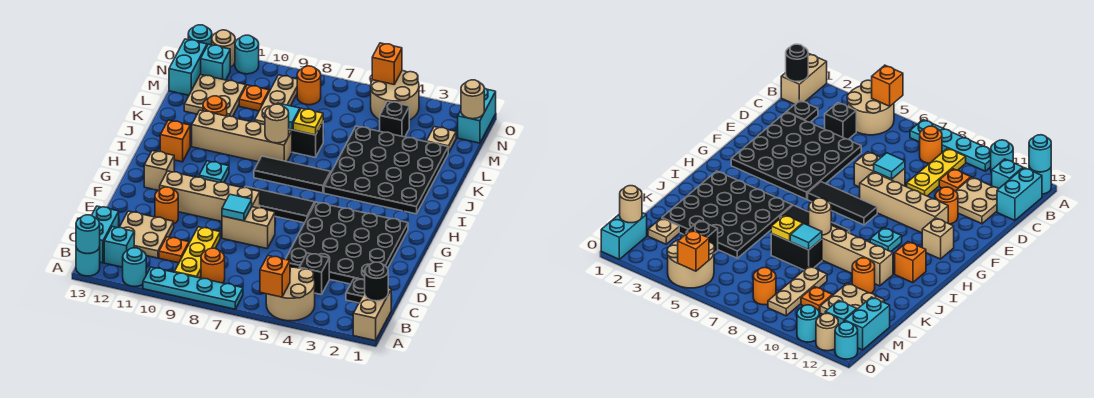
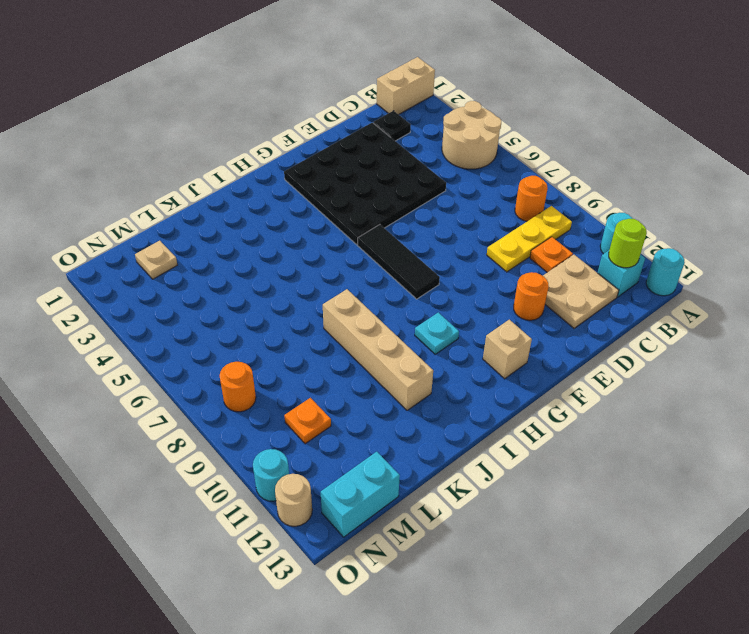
lime 1x1 round brick [609,219,647,268] -> none
none -> cyan 1x4 plate [143,267,243,309]
none -> cyan 1x2 brick [92,206,119,263]
none -> black 1x1 brick [299,253,329,295]
none -> tan 1x2 brick [222,207,275,248]

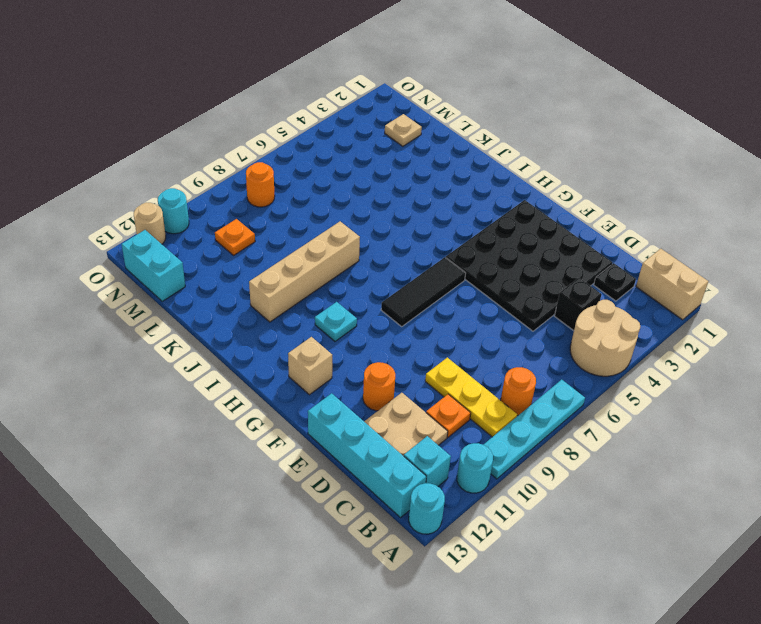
cyan 1x4 brick [308,393,426,518] -> cyan 1x2 brick [92,206,119,263]
none -> tan 1x2 brick [222,207,275,248]
none -> tan 1x4 brick [160,171,260,221]
none -> black 4x4 plate [324,126,448,214]
none -> black 1x3 tile [254,156,331,193]

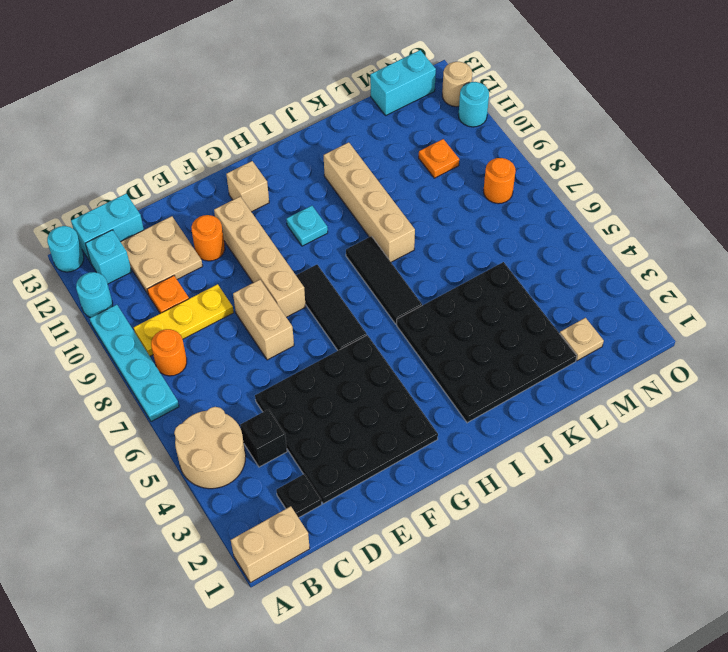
none -> orange 1x1 brick [160,120,190,162]
none -> black 1x2 brick [289,122,323,157]
none -> orange 1x1 round brick [203,96,227,116]
none -> tan 1x3 plate [255,75,297,125]

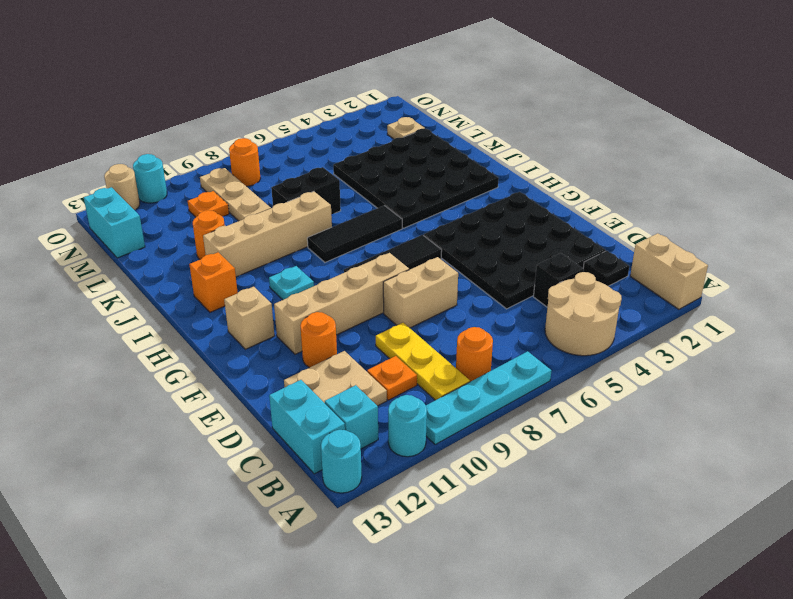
none -> tan 2x2 plate [184,74,246,117]
none -> black 1x1 brick [380,101,409,137]
none -> cyan 1x2 brick [458,88,496,143]
none -> tan 2x2 round brick [371,71,419,120]

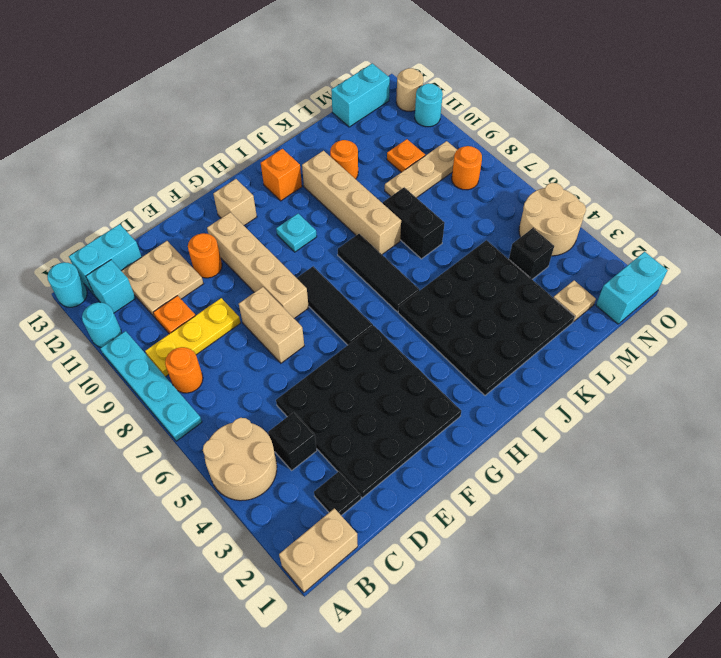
none -> tan 2x2 plate [184,74,246,117]
none -> cyan 1x1 brick [201,44,230,80]
none -> cyan 1x1 round brick [188,25,212,45]
none -> orange 1x1 brick [260,256,290,297]

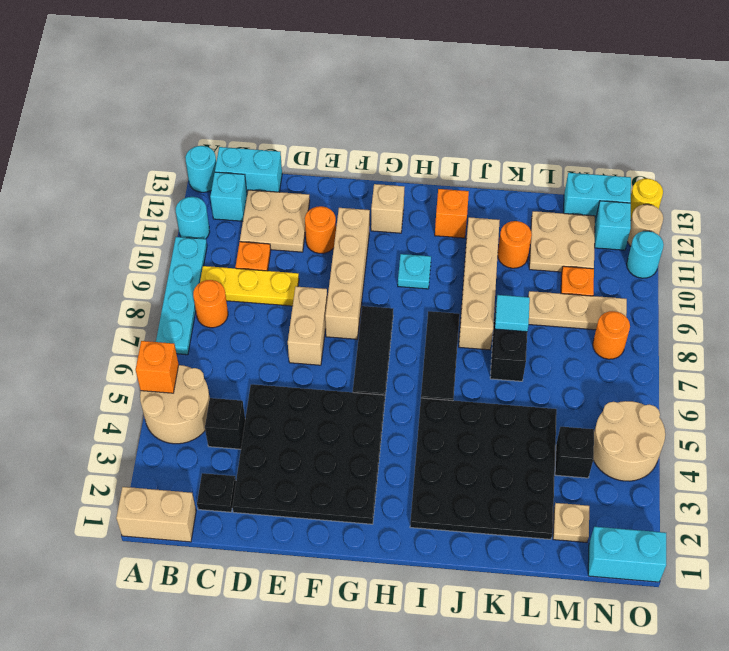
yellow 1x1 round brick [631,178,663,218] -> cyan 1x1 round brick [188,25,212,45]
none -> cyan 1x1 round brick [76,215,100,254]
none -> black 1x1 round brick [365,262,388,301]
none -> cyan 1x1 tile [222,194,252,221]
none -> tan 1x1 round brick [265,104,289,143]

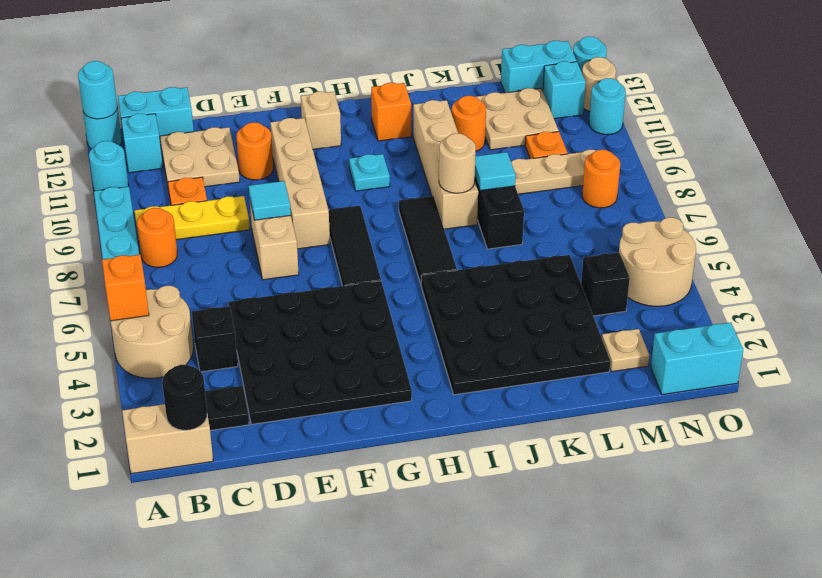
none -> yellow 1x1 plate [293,108,323,135]
none -> tan 1x1 round brick [461,80,484,119]
none -> orange 1x1 brick [372,43,402,84]

